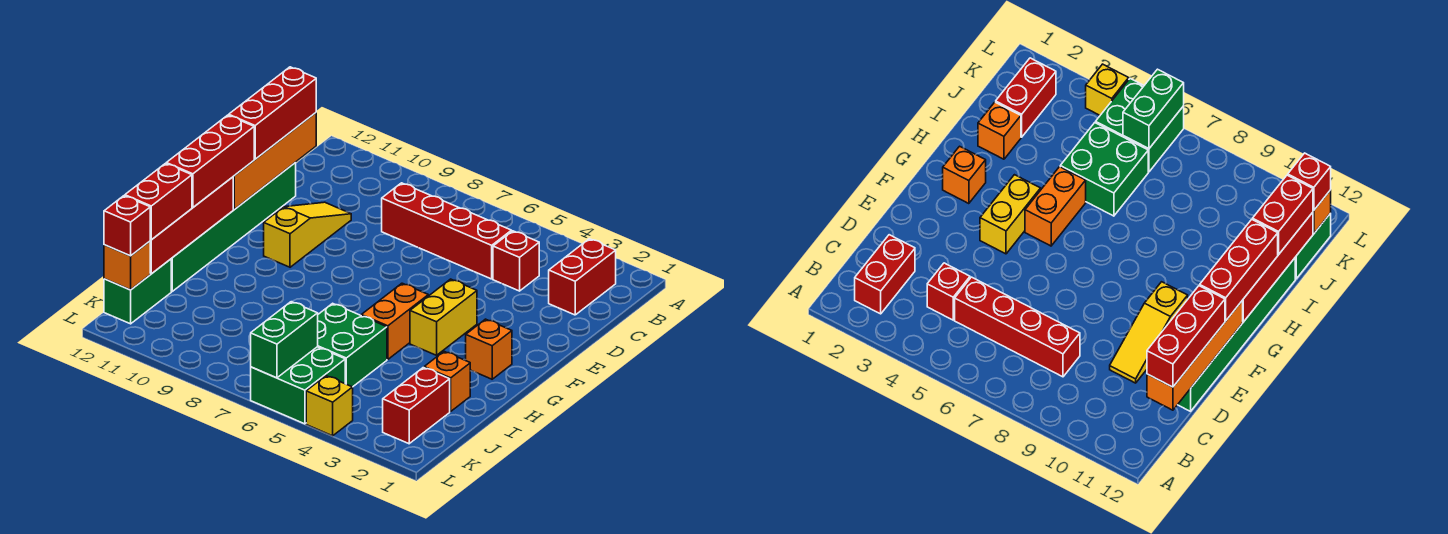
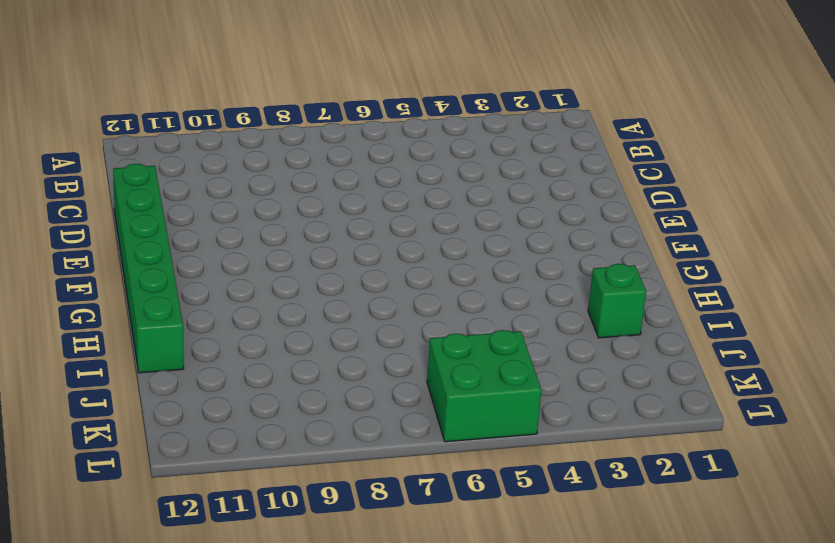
green 1x1 brick [588,264,646,338] -> orange 1x1 brick [424,352,470,411]
none -> red 1x2 brick [549,239,616,315]
none -> red 1x1 brick [493,231,539,291]
none -> red 1x4 brick [382,183,511,279]

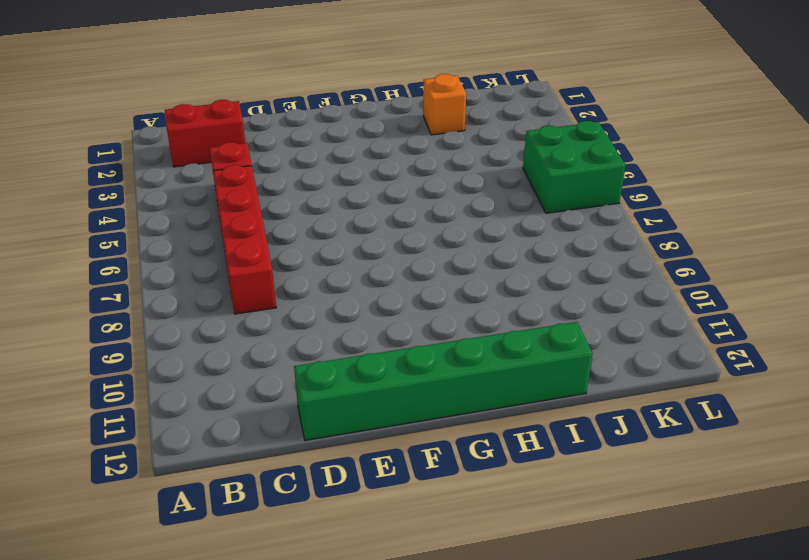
none -> yellow 1x3 slope [264,202,351,267]
none -> yellow 1x2 brick [410,279,477,355]
none -> orange 1x1 brick [466,319,512,379]

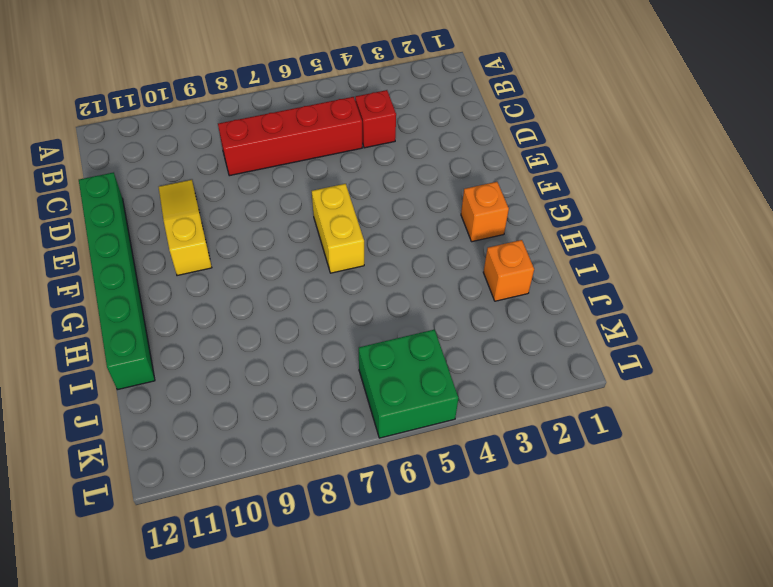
yellow 1x2 brick [312,184,364,273] -> yellow 1x2 brick moved to [410,279,477,355]
none -> red 1x2 brick [549,239,616,315]
none -> orange 1x2 brick [361,283,428,359]
none -> green 2x2 brick [318,303,387,387]

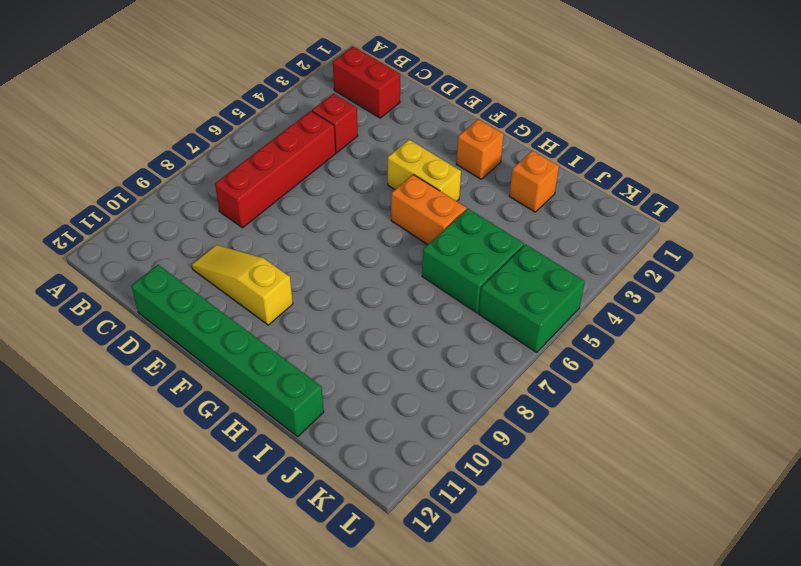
none -> red 1x2 brick [383,368,450,444]
none -> green 1x2 brick [104,259,171,324]
none -> yellow 1x1 brick [306,376,353,436]

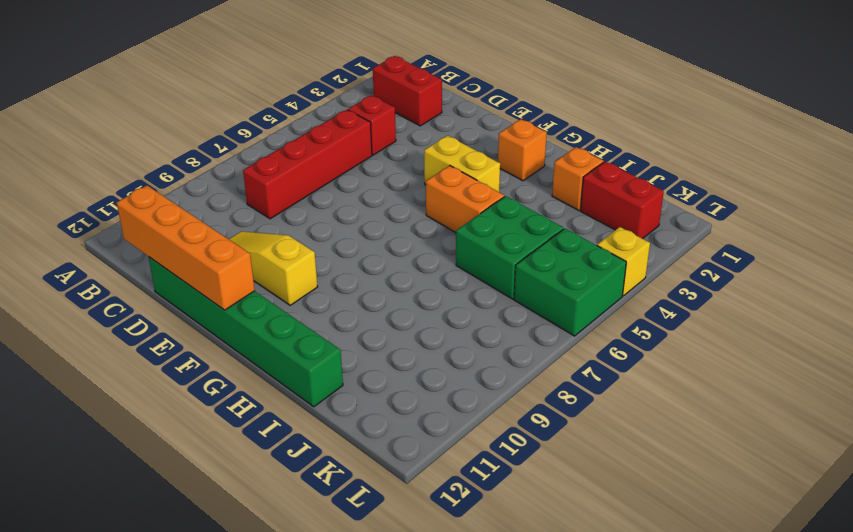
none -> green 1x2 brick [104,259,171,324]
none -> red 1x4 brick [150,177,233,274]
none -> green 1x2 brick [251,302,318,378]

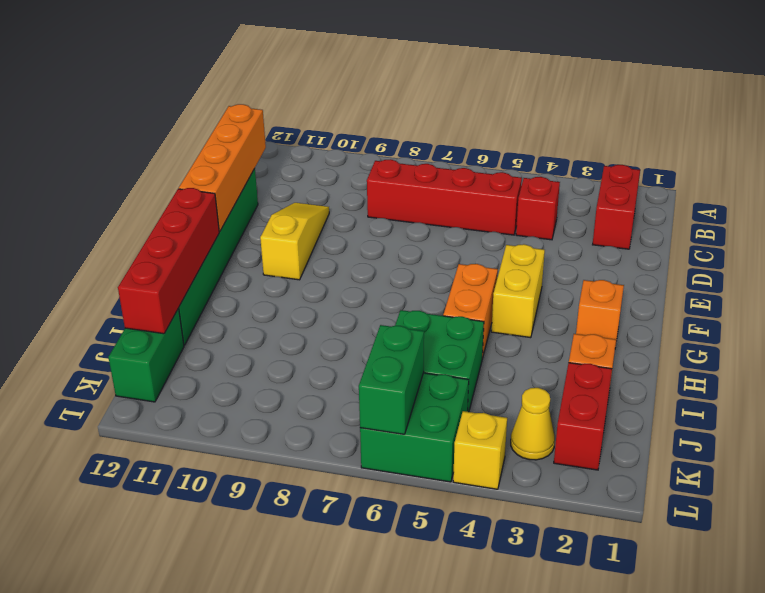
yellow 1x1 cone [511,388,555,460] -> none
none -> orange 1x1 brick [104,241,150,290]
none -> red 1x3 brick [229,67,316,159]
none -> red 1x3 brick [166,115,254,207]

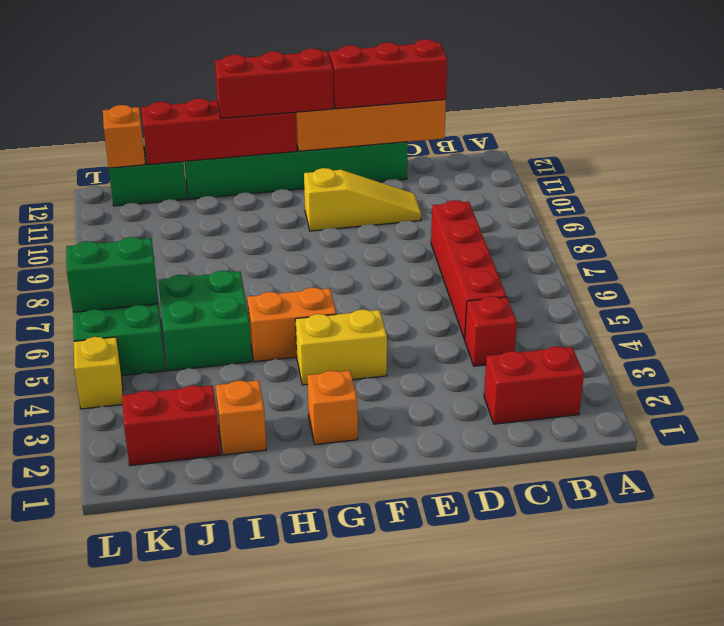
none -> red 1x2 brick [125,164,192,240]
none -> red 1x1 brick [104,196,150,256]

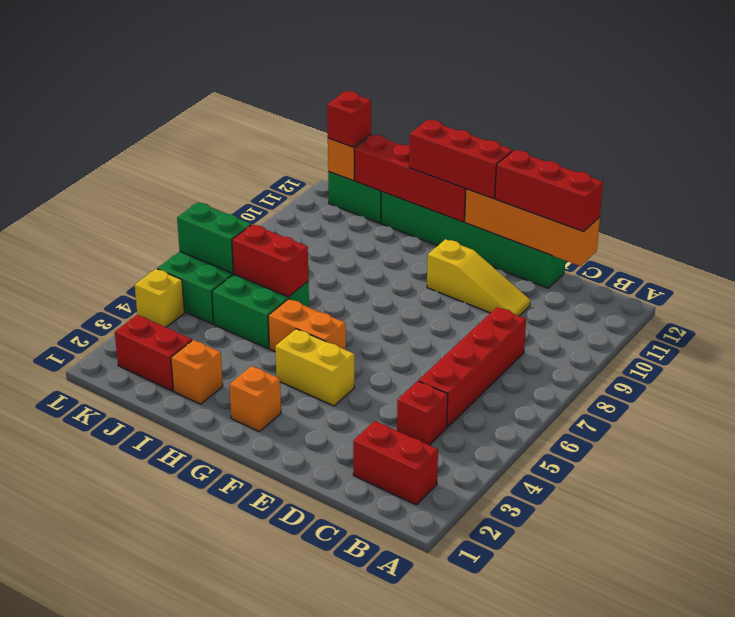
red 1x2 brick [232,224,309,297] -> red 1x2 brick moved to [125,164,192,240]

